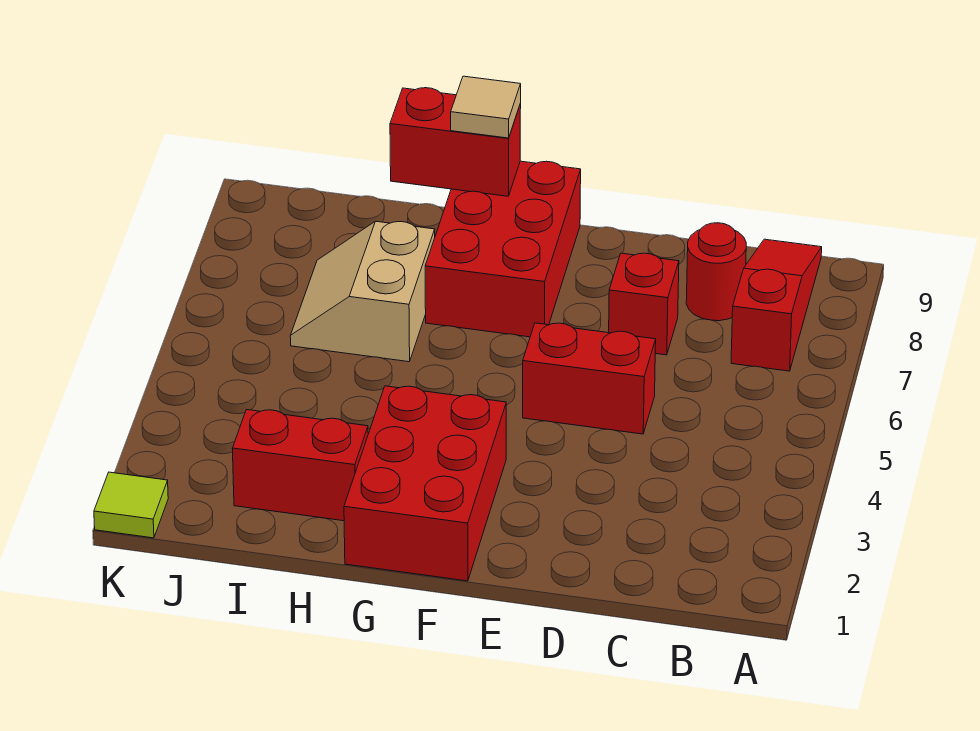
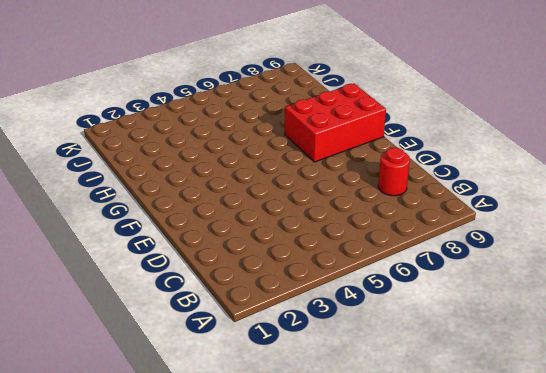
none -> red 1x3 slope [731,239,822,371]
none -> red 1x2 brick [523,323,656,434]

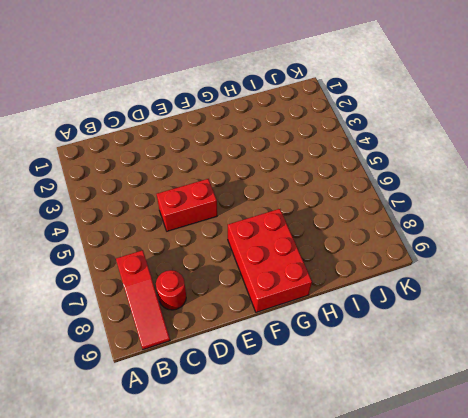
none -> red 1x1 brick [609,253,679,355]
none -> red 2x3 brick [344,386,506,581]

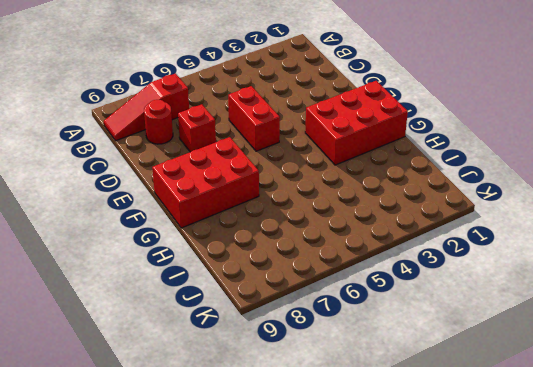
none -> red 1x2 brick [232,410,368,521]
none -> tan 2x2 slope [290,221,435,362]

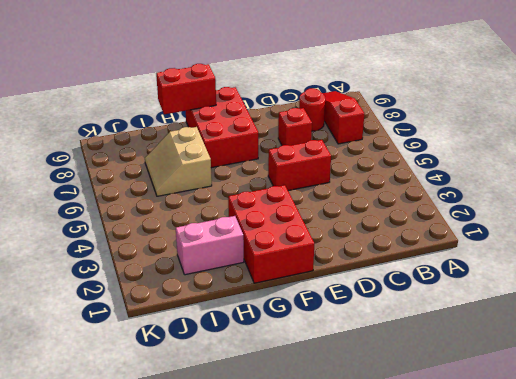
pink 1x2 brick [176,216,244,275] -> red 1x2 brick [232,410,368,521]
none -> lime 1x1 tile [94,472,168,538]
none -> tan 1x1 tile [451,76,521,138]

